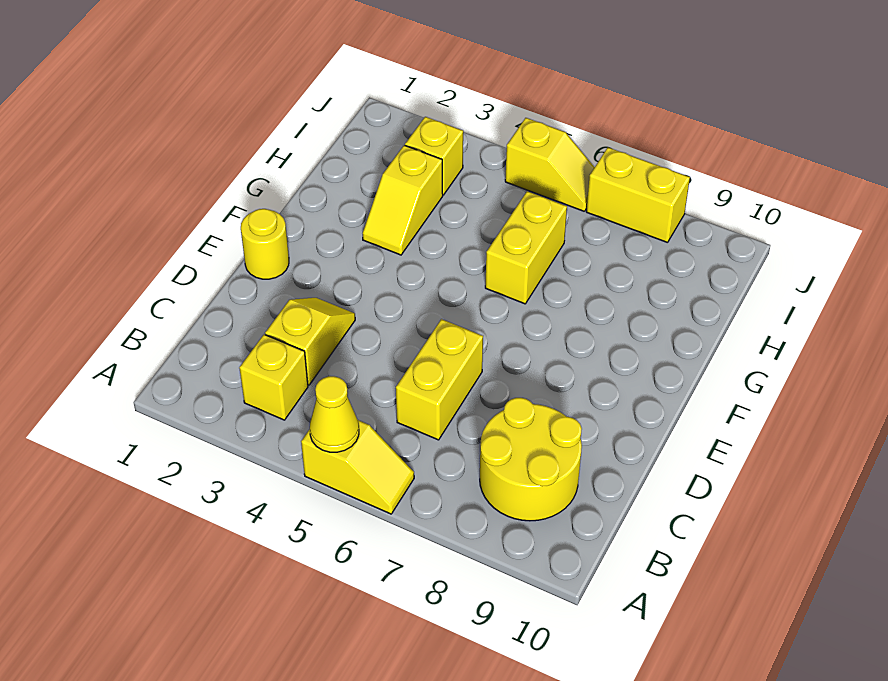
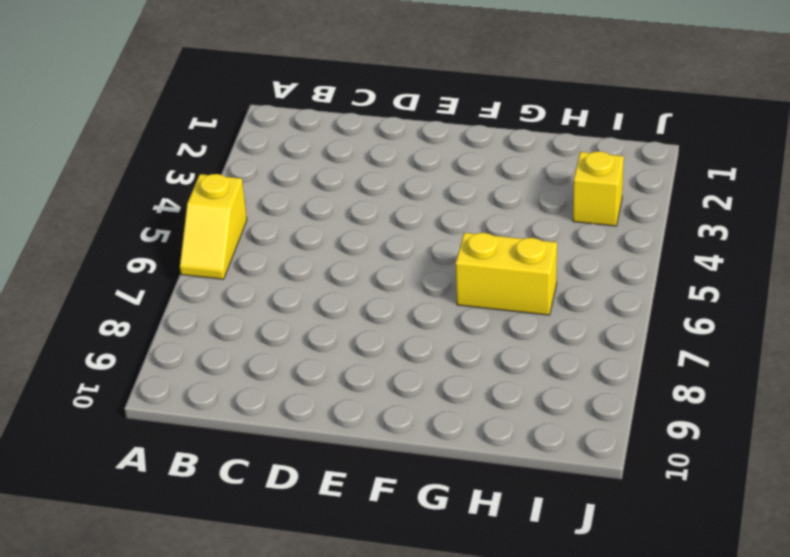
none -> yellow 1x1 brick [239,335,308,420]
none -> yellow 2x2 round brick [480,398,582,521]
none -> yellow 1x2 slope [265,298,355,385]

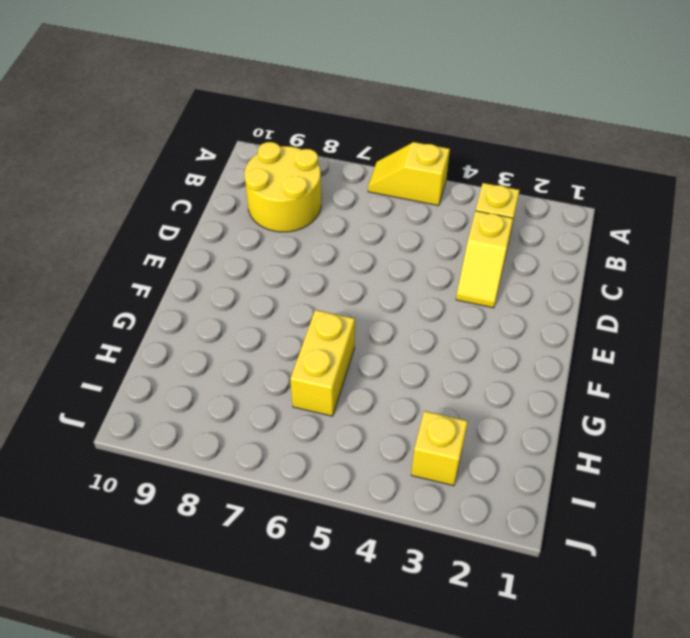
none -> yellow 1x2 brick [396,319,483,440]
none -> yellow 1x1 round brick [241,209,289,279]
none -> yellow 1x2 slope [363,145,443,255]

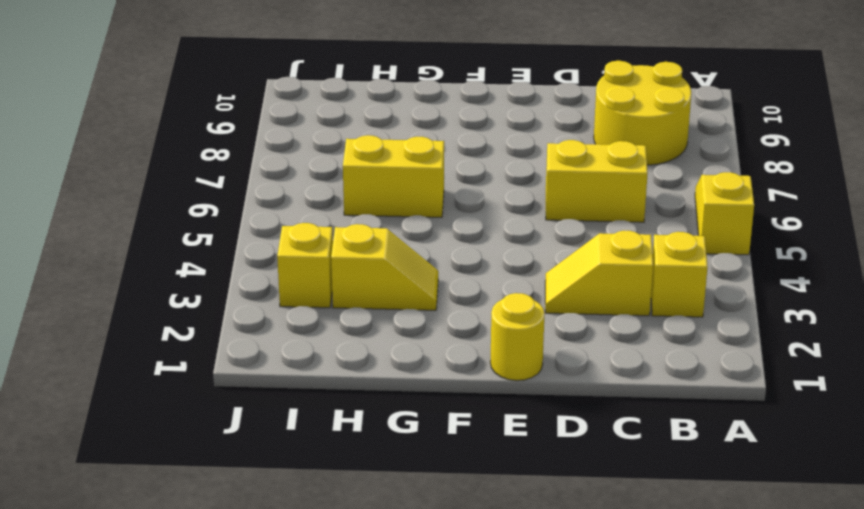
none -> yellow 1x2 slope [505,118,595,211]
none -> yellow 1x2 brick [586,148,690,243]
none -> yellow 1x1 cone [310,376,359,452]

